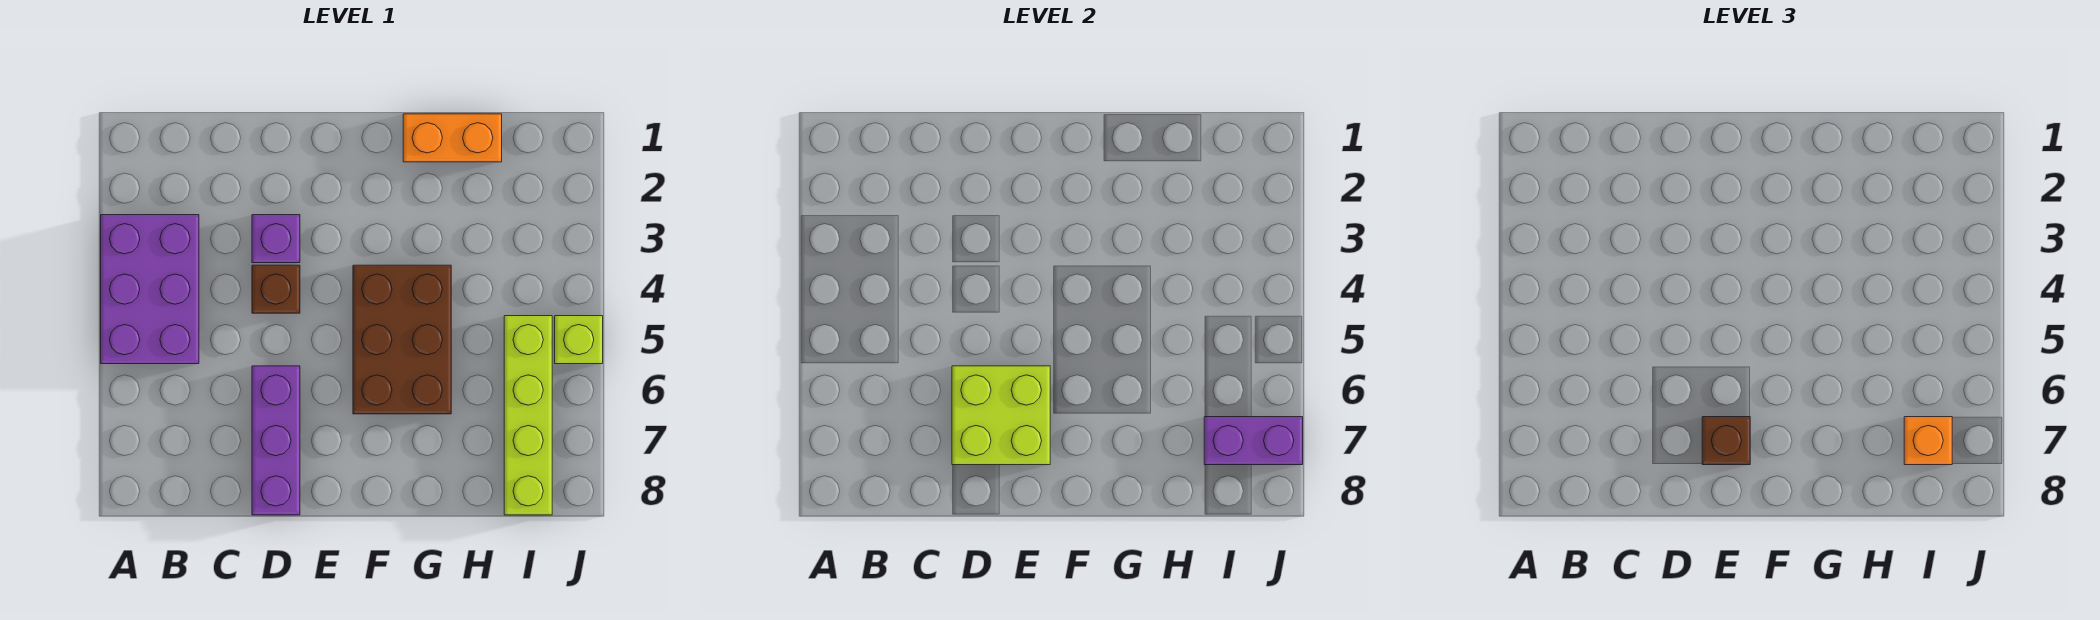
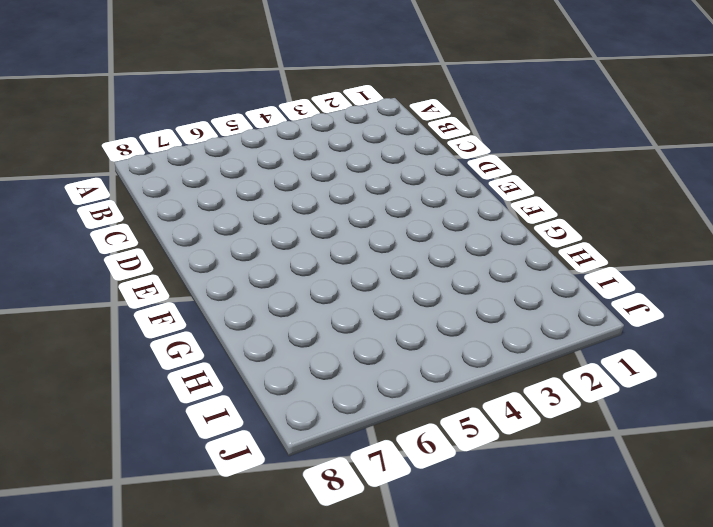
none -> purple 2x3 brick [101,215,199,364]
none -> purple 1x1 brick [252,215,300,263]
none -> brown 1x1 brick [252,265,300,313]

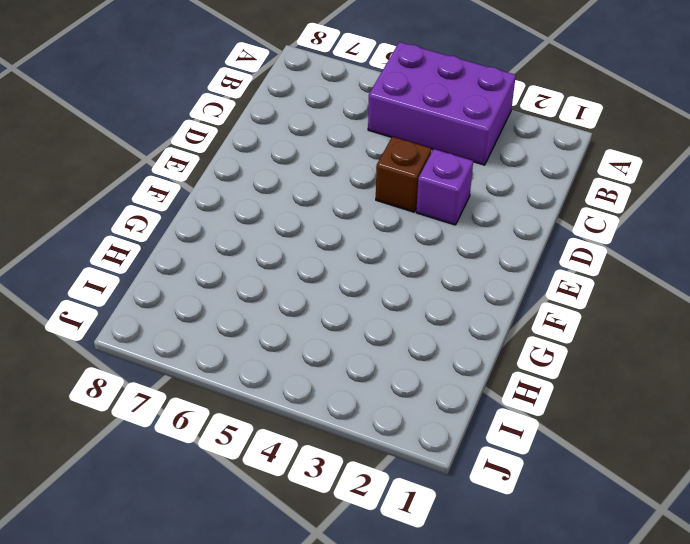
none -> purple 1x3 brick [252,366,300,515]
none -> brown 2x3 brick [353,265,451,414]
none -> orange 1x2 brick [403,114,502,162]

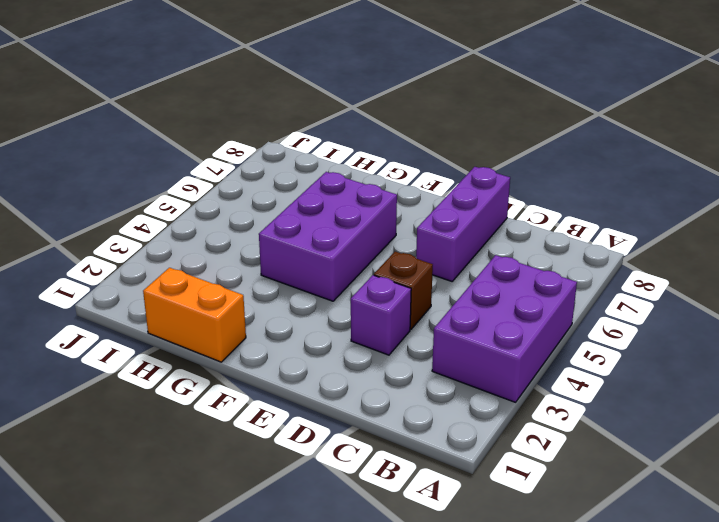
purple 2x3 brick [259,172,397,301] -> brown 2x3 brick [353,265,451,414]
none -> lime 1x4 brick [504,316,552,515]
none -> lime 1x1 brick [555,316,603,364]
none -> lime 2x2 brick [952,366,1050,465]

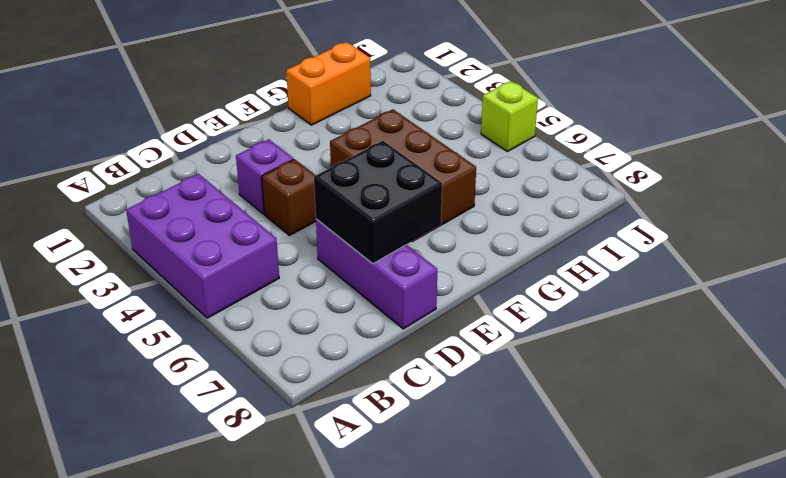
black 2x2 brick [314,141,442,264] -> lime 2x2 brick [952,366,1050,465]
none -> lime 1x4 brick [504,316,552,515]
none -> purple 1x2 brick [1204,417,1303,465]
none -> brown 1x1 brick [1702,417,1750,465]

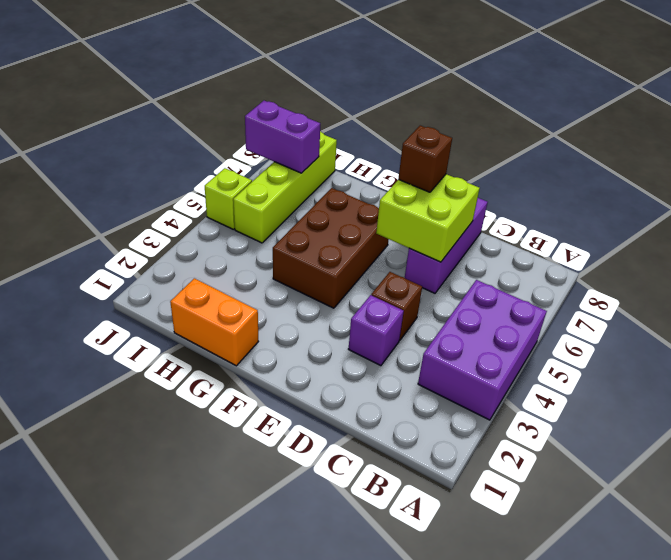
none -> orange 1x1 brick [1904,417,1952,465]

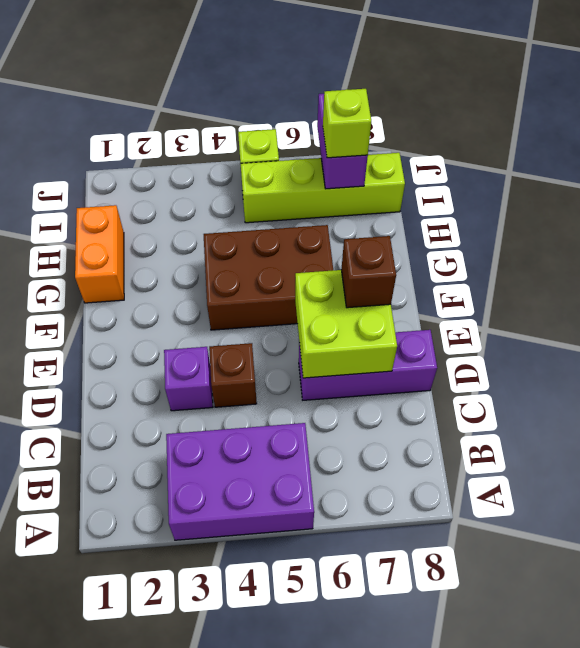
lime 1x1 brick [323,89,371,158] -> orange 1x1 brick [1904,417,1952,465]

